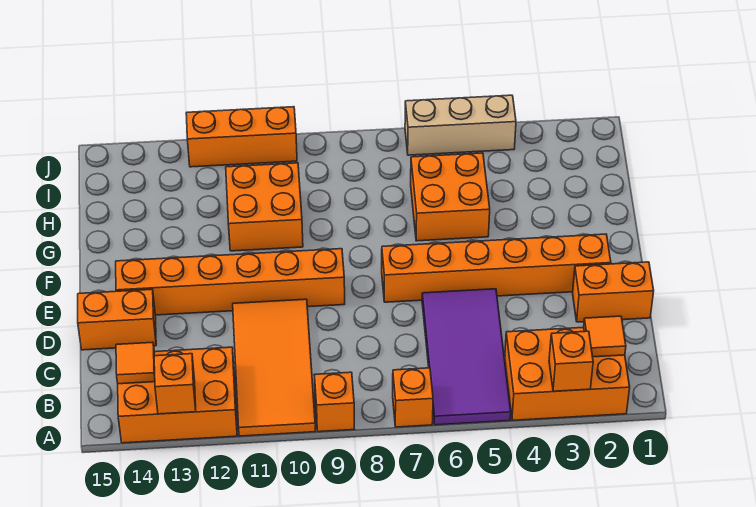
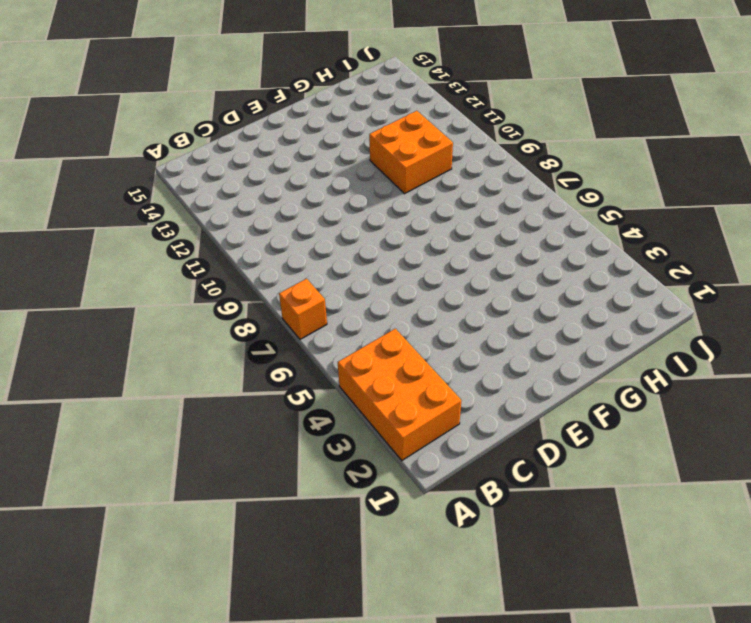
none -> purple 2x4 tile [422,289,511,425]
none -> orange 1x1 brick [315,372,354,432]
none -> orange 2x4 tile [233,299,315,436]

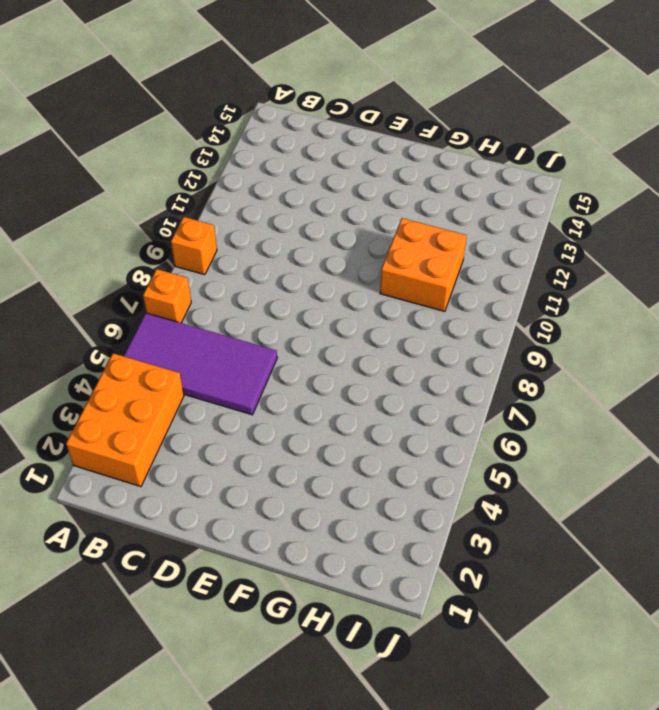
none -> orange 2x4 tile [233,299,315,436]
none -> orange 2x3 brick [118,347,237,443]
none -> orange 1x2 brick [573,262,654,322]

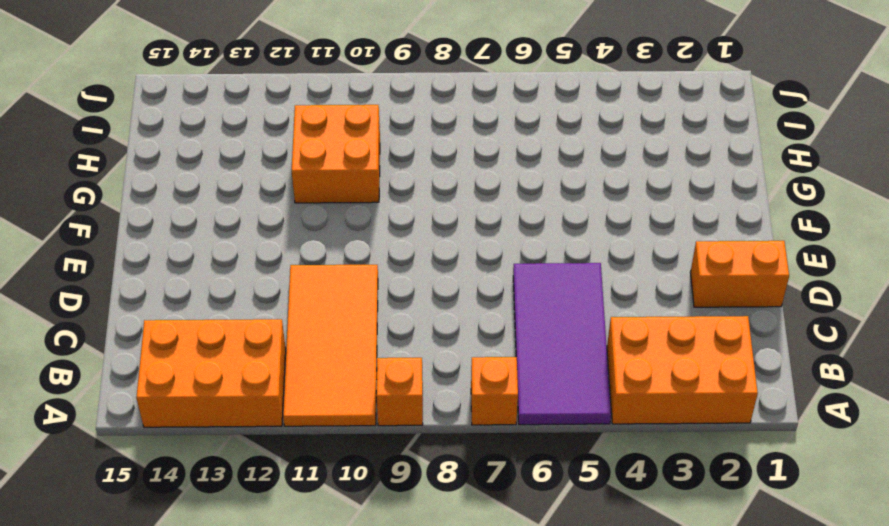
none -> orange 1x2 brick [78,289,156,350]
none -> orange 1x6 brick [382,234,611,302]
none -> orange 1x6 brick [116,249,345,315]

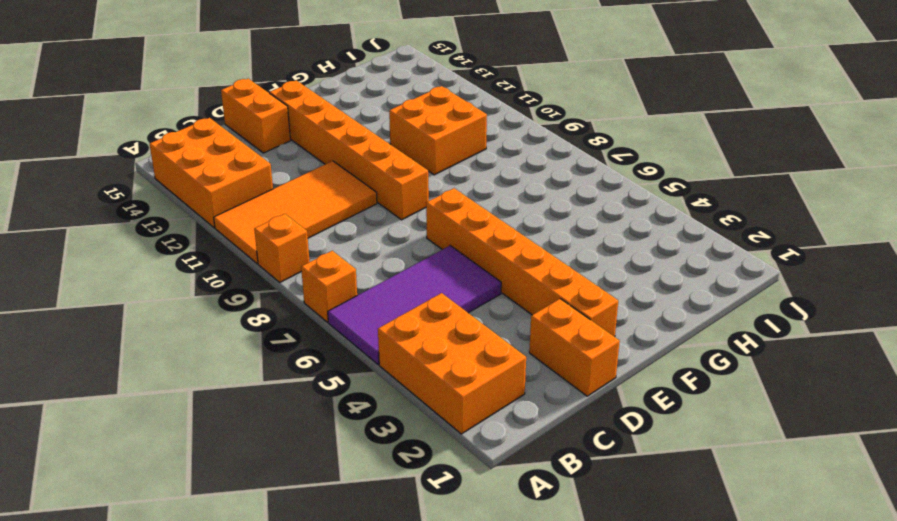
none -> orange 2x2 brick [411,153,490,241]
none -> tan 1x3 brick [405,95,516,155]
none -> orange 1x3 brick [186,107,297,167]

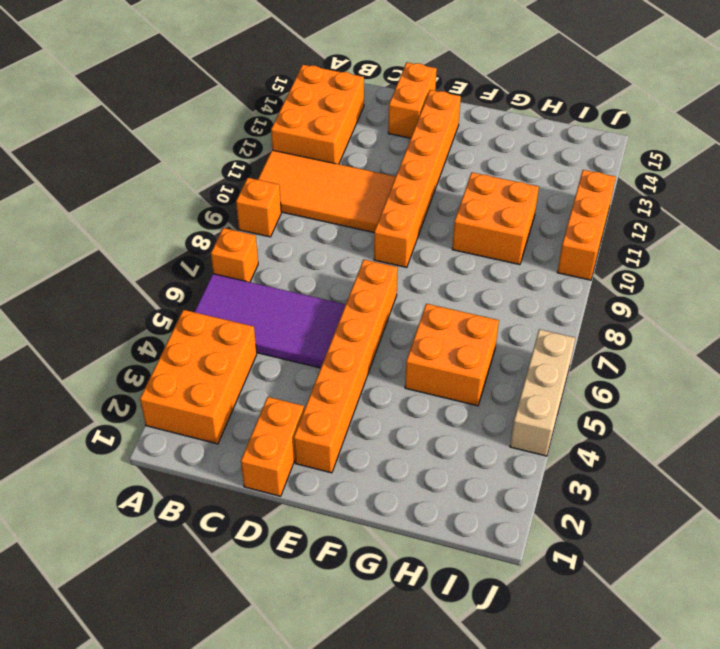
none -> orange 1x1 brick [549,331,593,391]
none -> orange 1x1 brick [154,354,196,414]
none -> orange 1x1 tile [584,316,626,357]

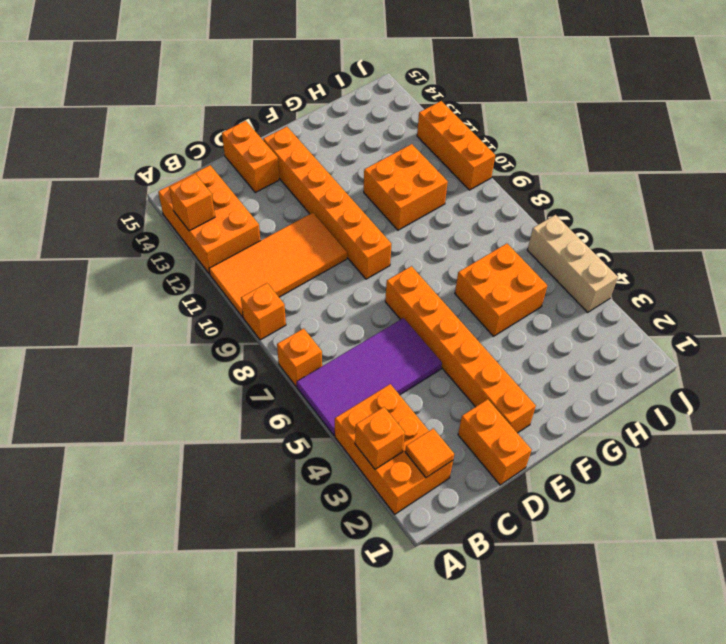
none -> orange 1x1 tile [116,342,155,384]

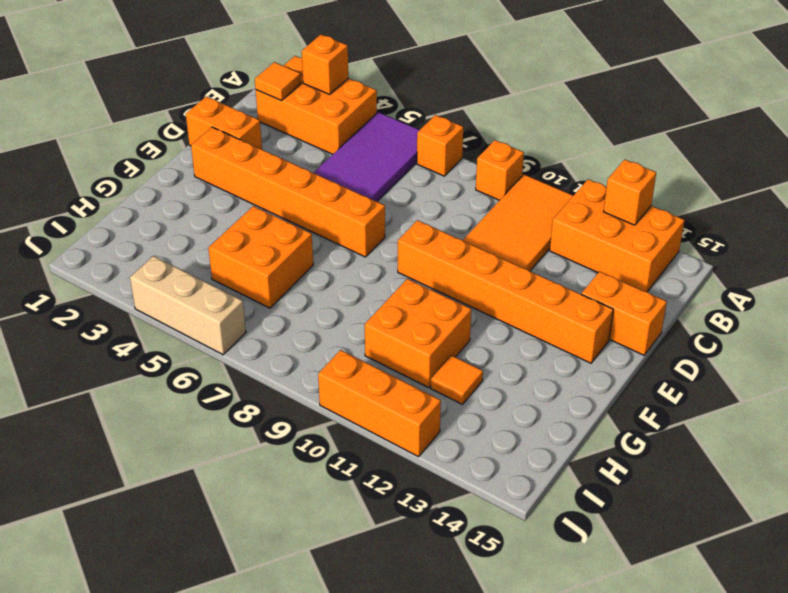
orange 1x1 tile [431,355,483,404] -> orange 1x1 tile moved to [116,342,155,384]

